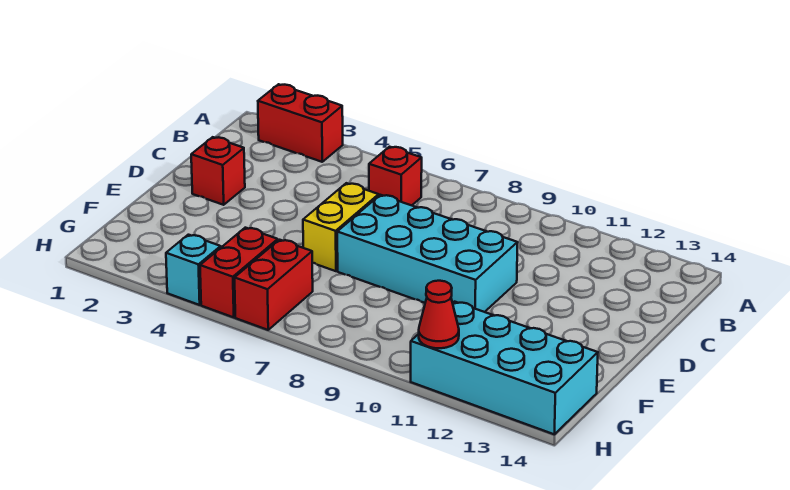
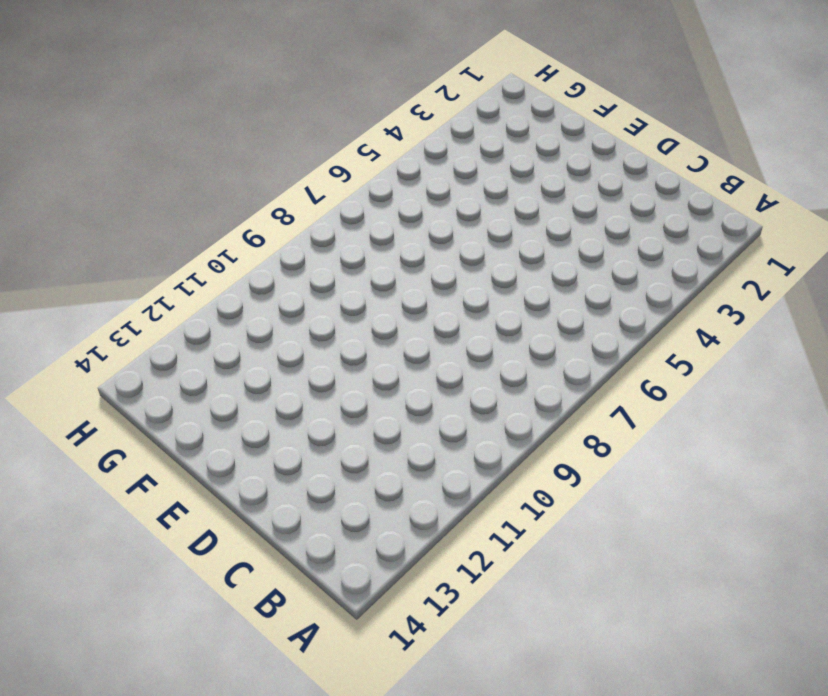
none -> red 1x2 brick [258,84,343,162]
none -> red 1x1 brick [369,147,422,205]

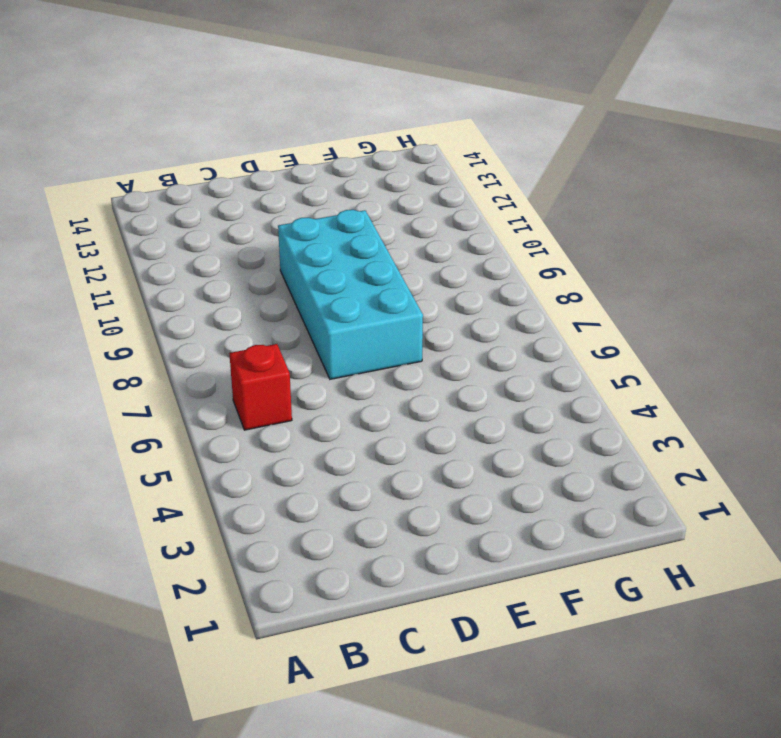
none -> red 1x2 brick [258,84,343,162]
none -> red 1x1 brick [191,137,245,205]

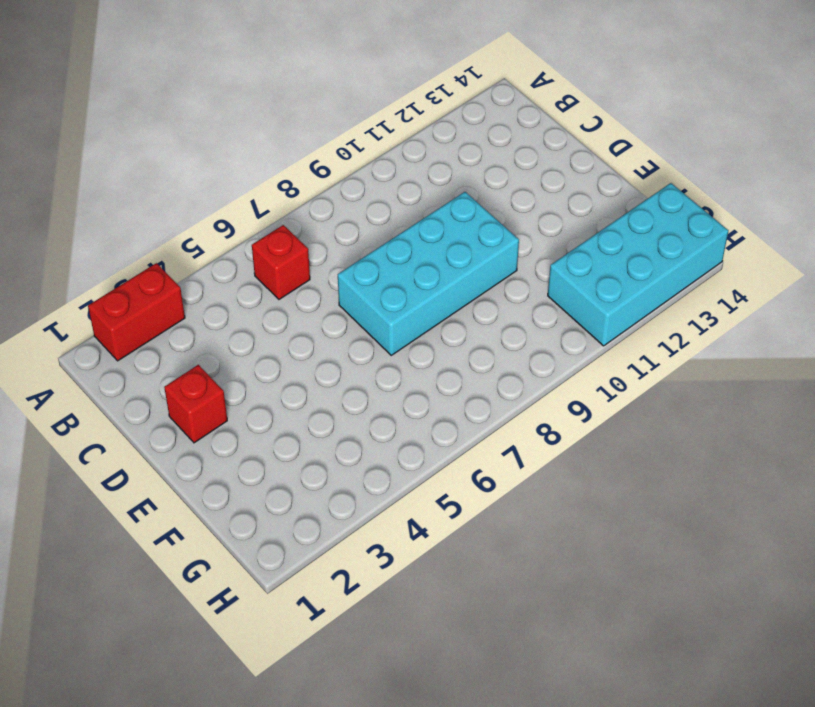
none -> yellow 1x2 brick [303,183,379,271]
none -> red 1x2 brick [200,228,278,317]

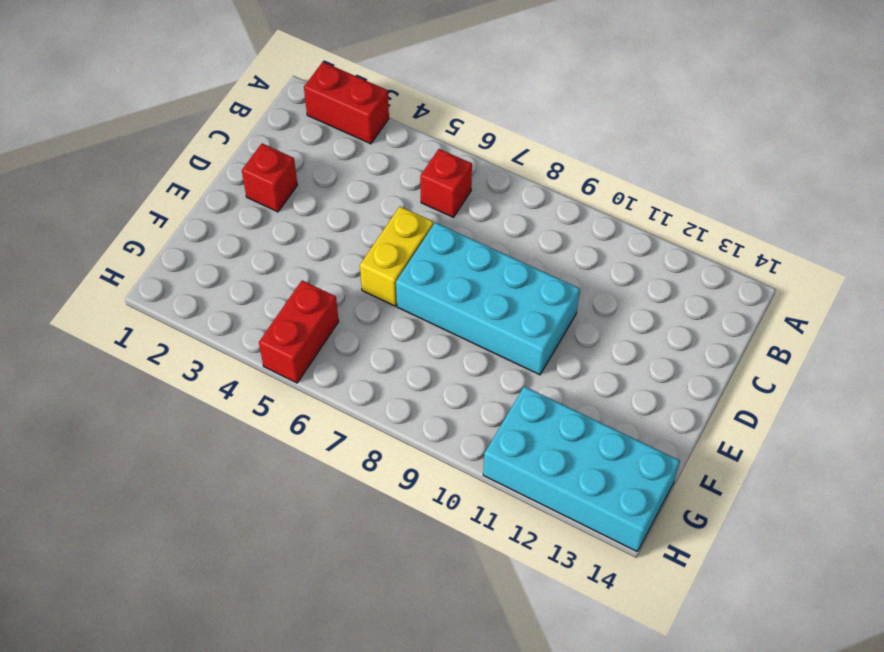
none -> red 1x2 brick [235,240,313,330]
none -> cyan 1x1 brick [166,235,221,305]

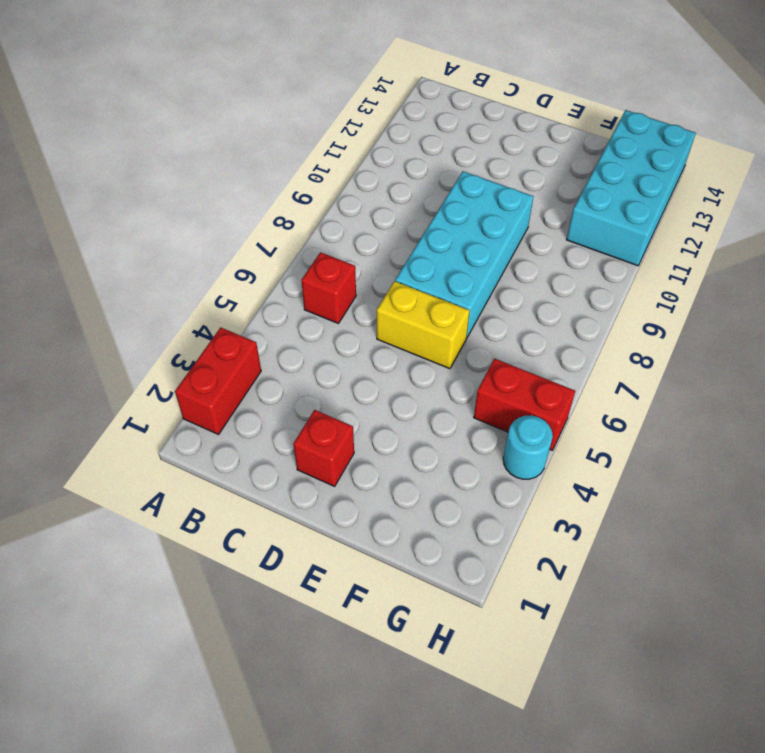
cyan 1x1 round brick [503,415,553,479] -> cyan 1x1 brick [166,235,221,305]
none -> red 1x2 brick [235,240,313,330]
none -> red 1x1 cone [419,281,459,348]

